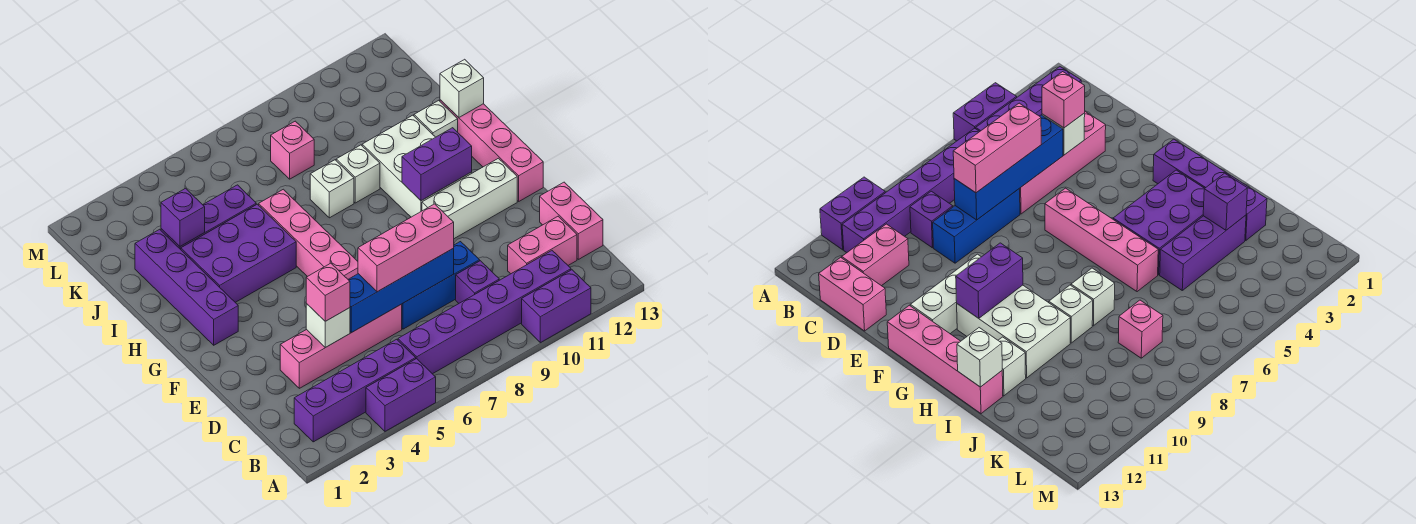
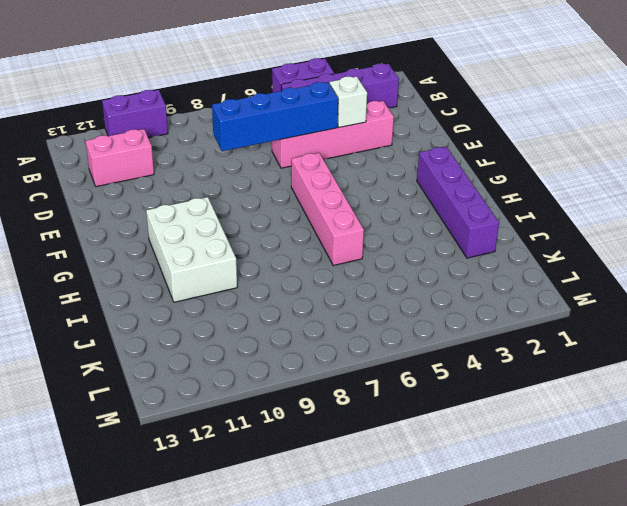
none -> purple 1x6 brick [398,251,571,374]
none -> purple 1x1 brick [456,261,499,303]
none -> pink 1x2 brick [540,182,603,259]

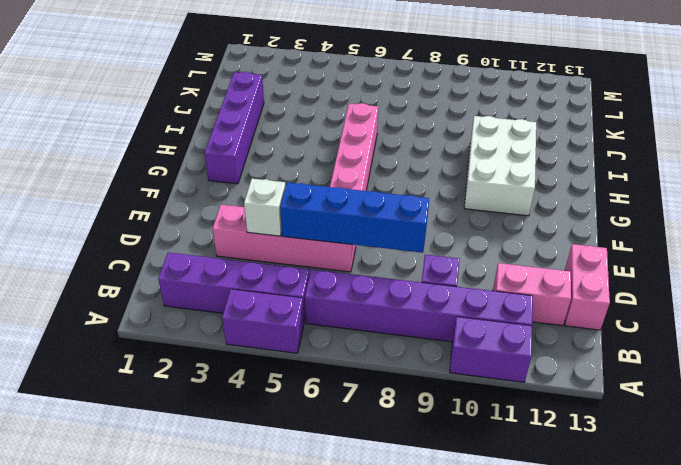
none -> blue 1x3 brick [402,242,480,329]
none -> white 1x3 brick [422,158,517,239]
none -> pink 1x4 brick [440,100,543,201]

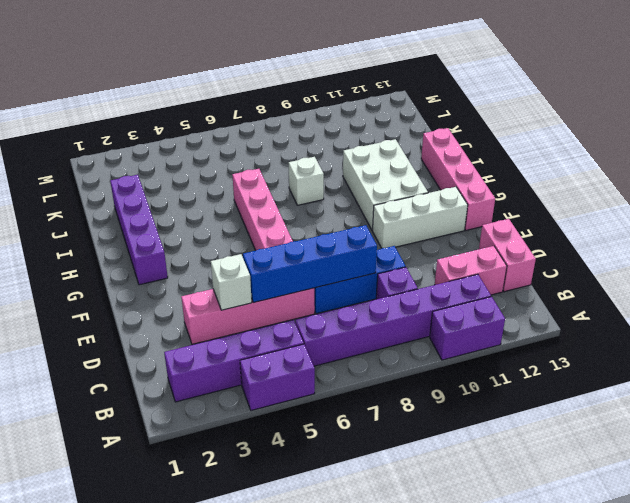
none -> purple 2x3 brick [181,204,296,302]
none -> white 1x1 brick [336,145,380,203]
none -> white 1x1 brick [414,100,458,137]

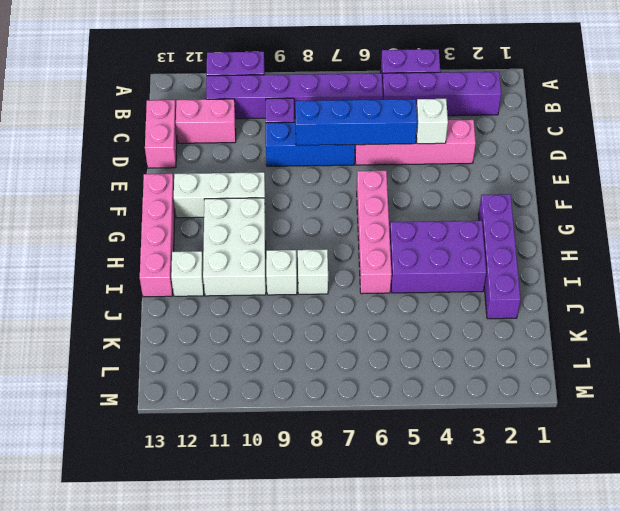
none -> purple 1x3 brick [161,185,256,249]
none -> pink 1x1 brick [271,121,314,179]
none -> purple 1x2 brick [402,128,472,201]

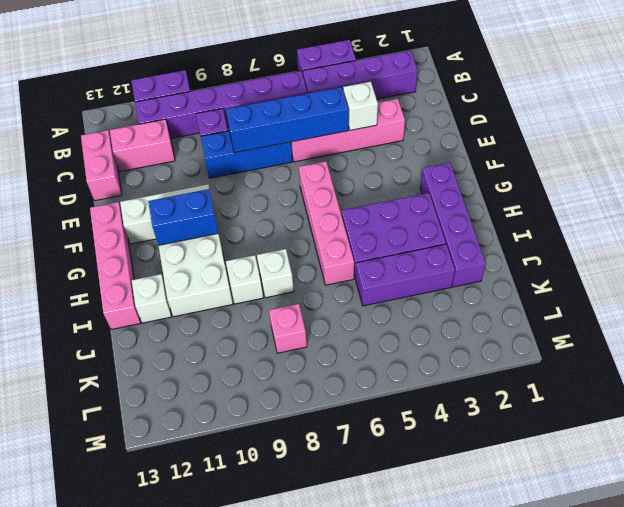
blue 1x2 brick [148,189,218,245] -> purple 1x2 brick [402,128,472,201]
none -> white 1x1 brick [440,59,484,117]
none -> purple 1x1 brick [161,188,205,246]
none -> pink 1x1 brick [306,263,350,321]

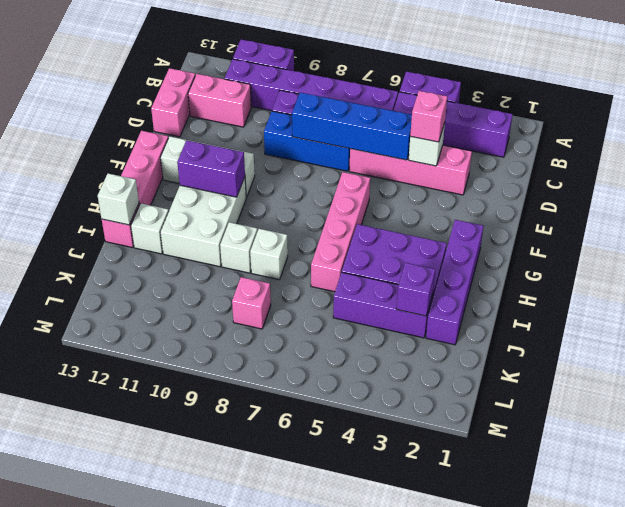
none -> pink 1x3 brick [358,204,454,292]

